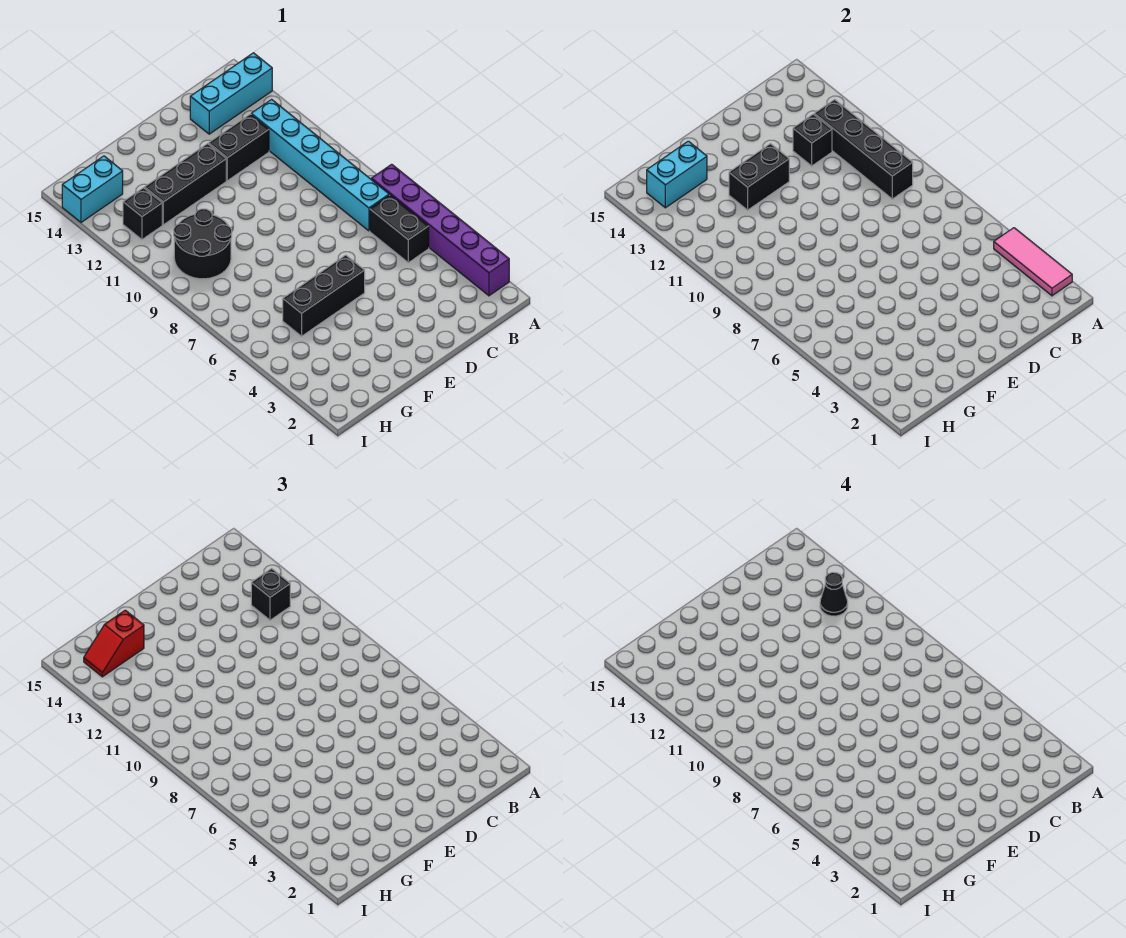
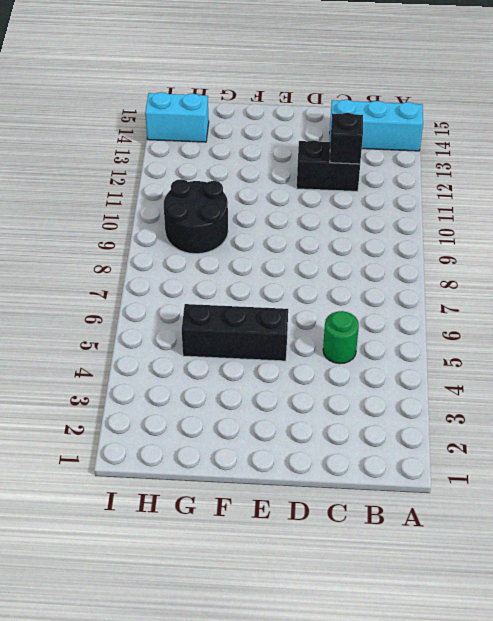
green 1x1 round brick [323,311,359,364] -> none
none -> purple 1x6 brick [371,164,509,296]
none -> black 1x2 brick [370,195,429,263]
none -> cyan 1x6 brick [251,99,389,231]

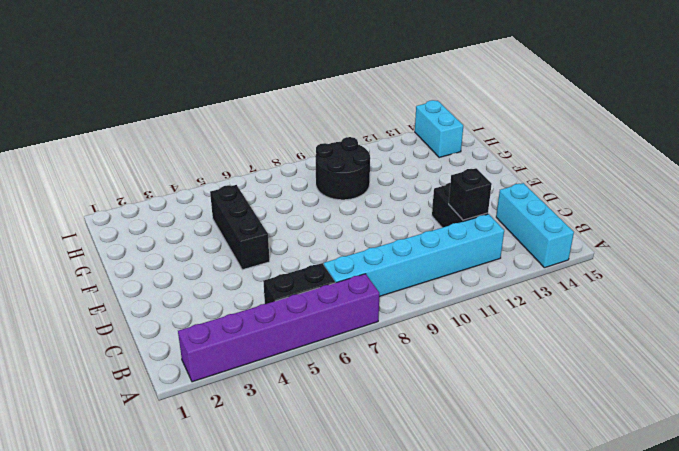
none -> black 1x3 brick [144,144,226,225]
none -> black 1x1 brick [123,188,162,239]
none -> pink 1x3 tile [994,228,1072,296]

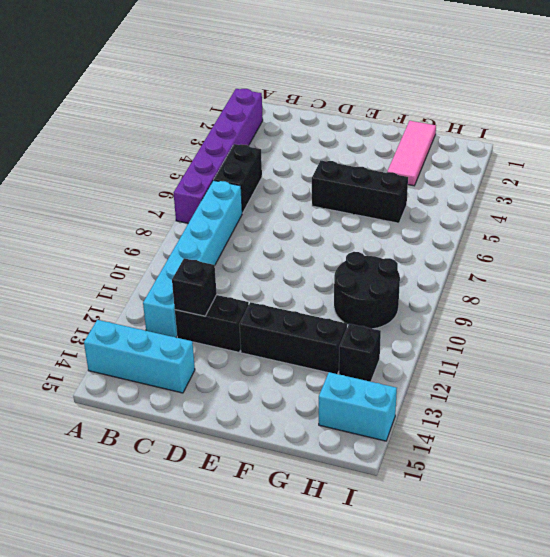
pink 1x3 tile [387,121,436,186] -> pink 1x3 tile moved to [994,228,1072,296]
none -> black 1x4 brick [814,99,913,199]
none -> black 1x2 brick [729,144,789,210]
none -> cyan 1x2 brick [647,141,707,208]

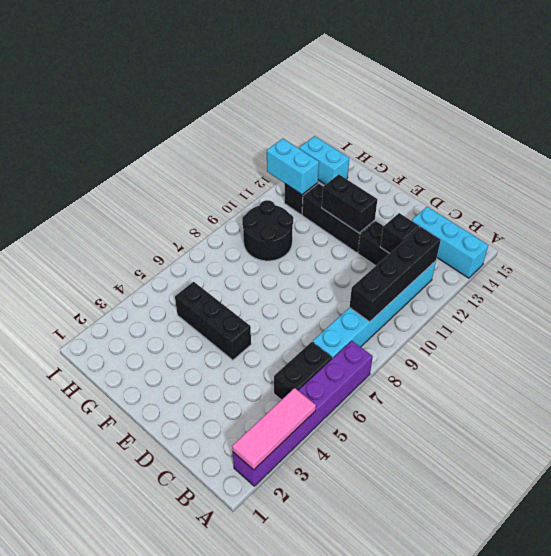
cyan 1x2 brick [267,139,319,195] -> cyan 1x2 brick moved to [647,141,707,208]
none -> black 1x1 brick [251,568,290,620]
none -> red 1x2 slope [84,610,144,677]
none -> black 1x1 cone [820,572,848,616]

